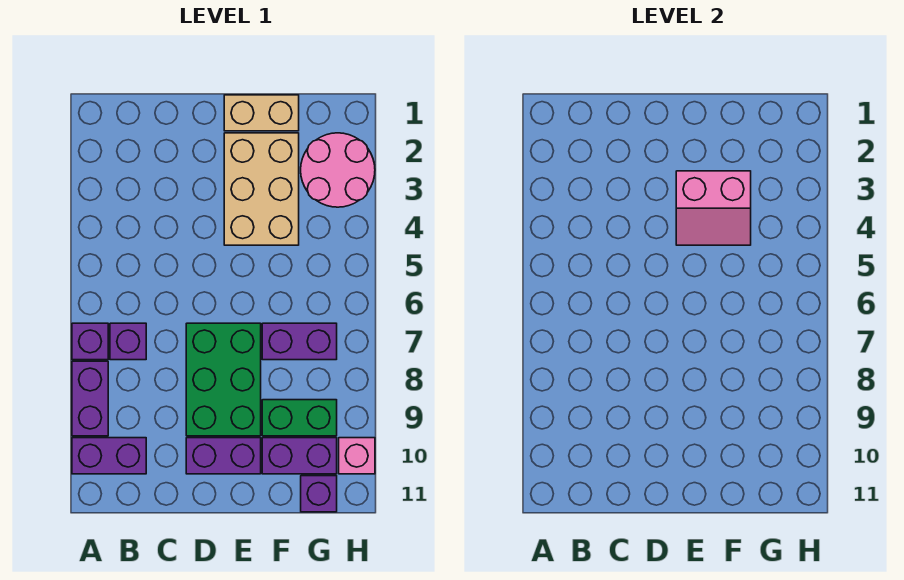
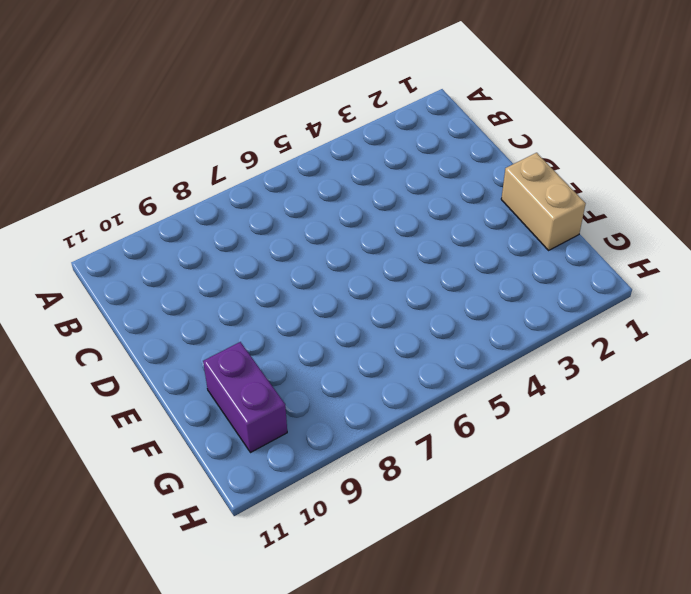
none -> purple 1x1 brick [72,323,108,360]
none -> purple 1x2 brick [72,361,108,436]
none -> purple 1x2 brick [72,438,146,474]

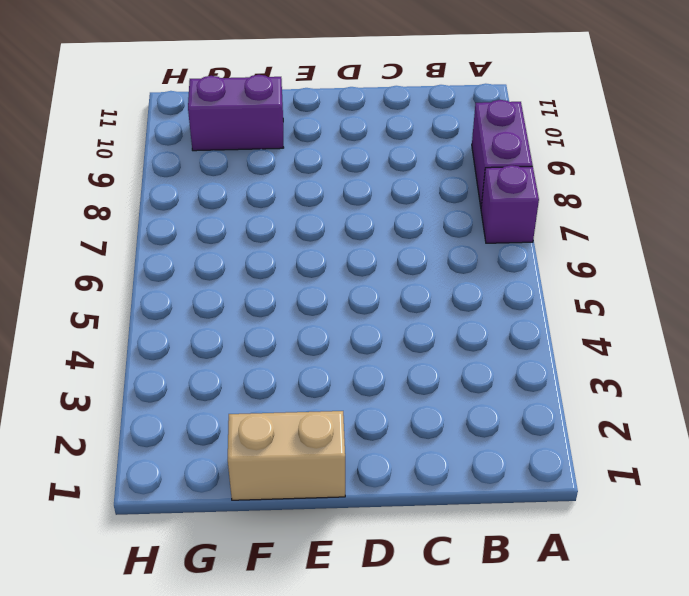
none -> purple 1x2 brick [72,438,146,474]
none -> purple 1x1 brick [110,323,146,360]
none -> green 2x3 brick [186,323,261,436]

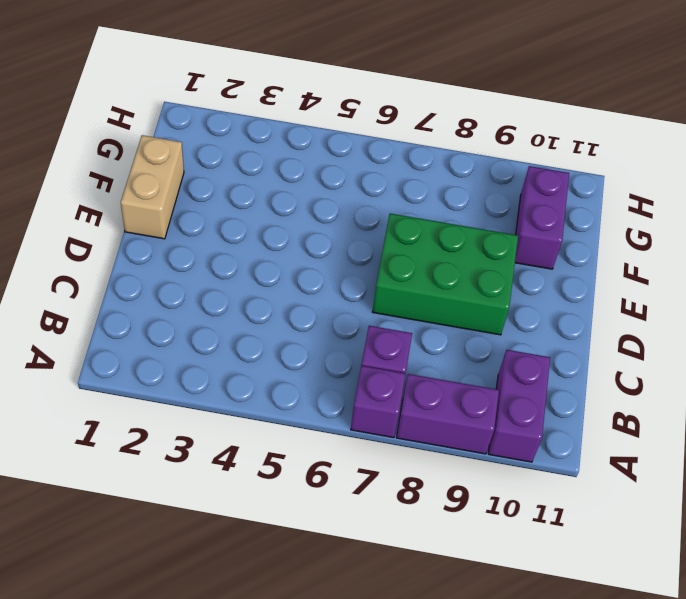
none -> purple 1x2 brick [186,438,261,474]
none -> tan 2x3 brick [224,133,299,245]
none -> purple 1x2 brick [262,323,337,360]

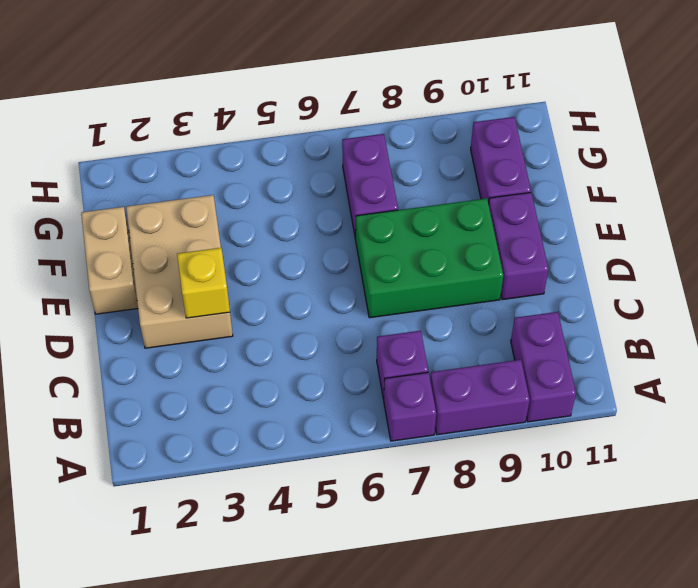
tan 2x3 brick [126,195,233,348] -> tan 2x3 brick turned to [224,133,299,245]
yellow 1x1 brick [177,248,230,318] -> none
none -> green 1x2 brick [262,400,337,436]
none -> pink 2x2 round brick [301,133,375,207]
none -> purple 1x1 brick [301,476,337,512]

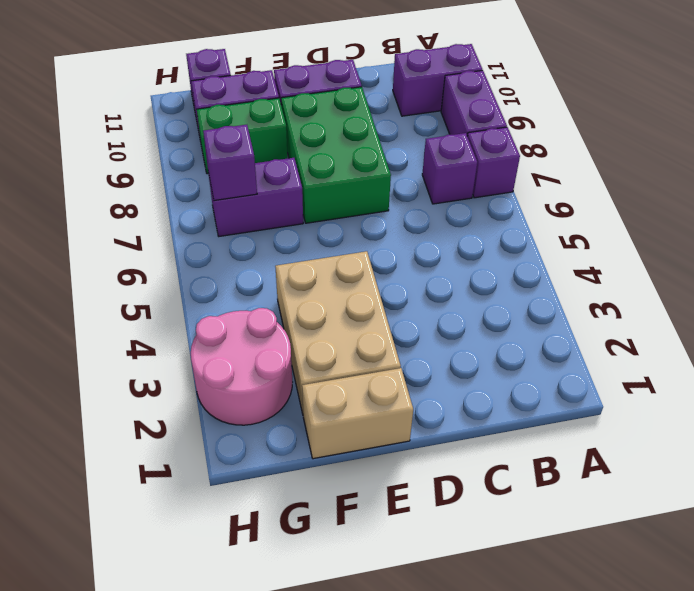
purple 1x1 brick [203,125,257,201] -> none
none -> pink 1x1 brick [339,438,375,474]
none -> pink 2x2 slope [676,171,751,245]

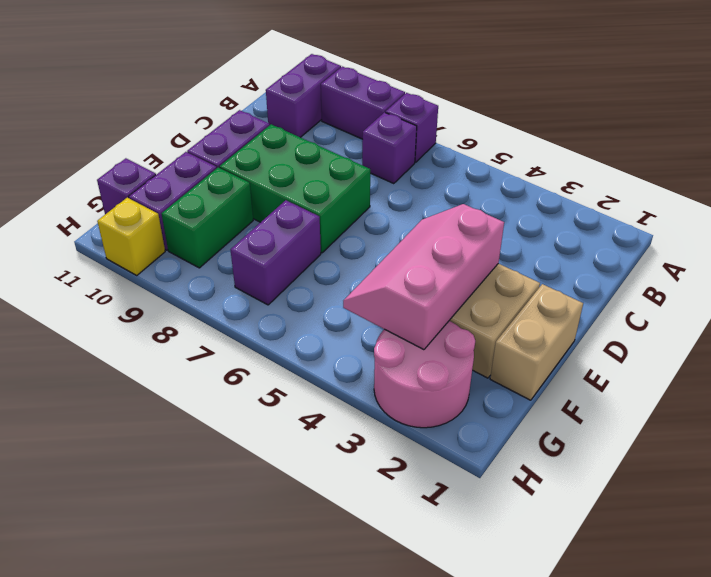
pink 2x3 slope [343,204,504,350] -> pink 2x2 slope [676,171,751,245]
yellow 1x1 brick [97,197,165,275] -> pink 1x1 brick [339,438,375,474]

